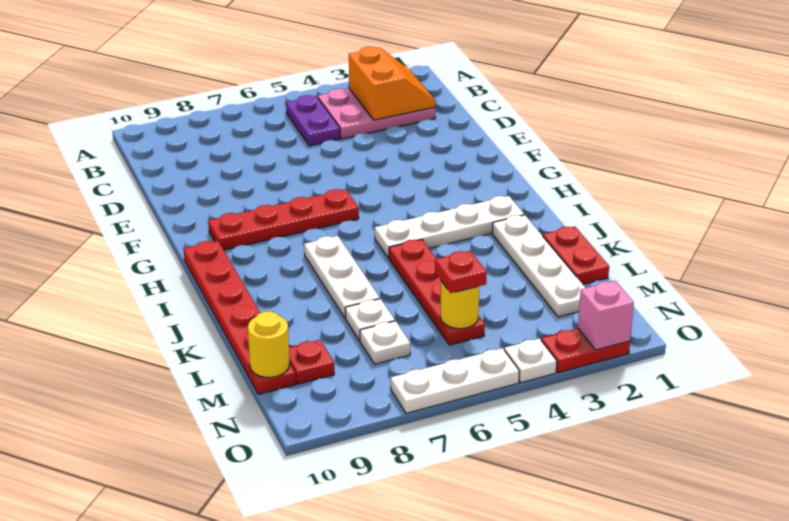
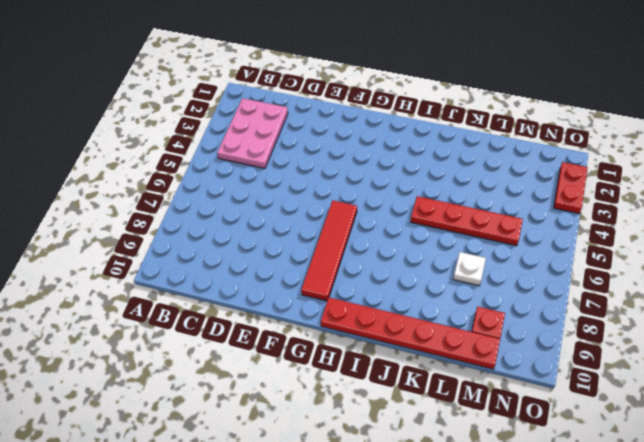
red 1x4 tile [301,201,357,301] -> red 1x4 plate [208,189,359,250]
none -> purple 1x2 plate [286,95,340,146]
none -> white 1x4 plate [375,196,524,258]
none -> white 1x3 plate [304,236,380,318]

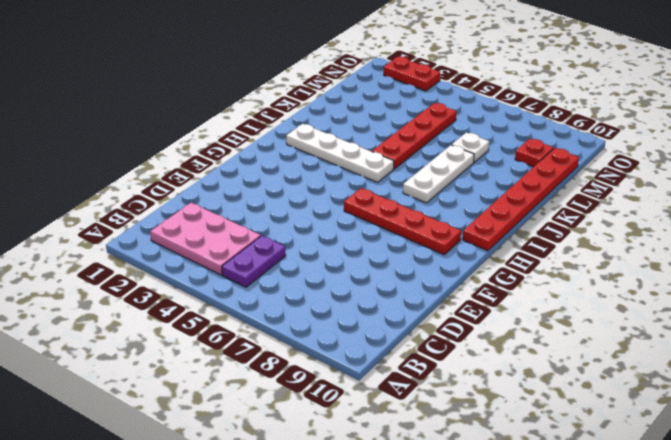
none -> white 1x4 plate [492,215,585,317]
none -> red 1x2 plate [543,226,609,284]
none -> white 1x1 plate [360,321,410,364]

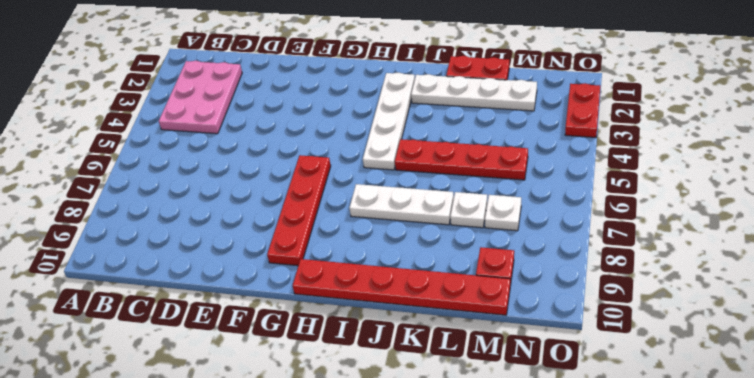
none -> purple 1x2 plate [286,95,340,146]
none -> white 1x1 plate [504,339,557,383]
none -> white 1x3 plate [391,348,519,413]

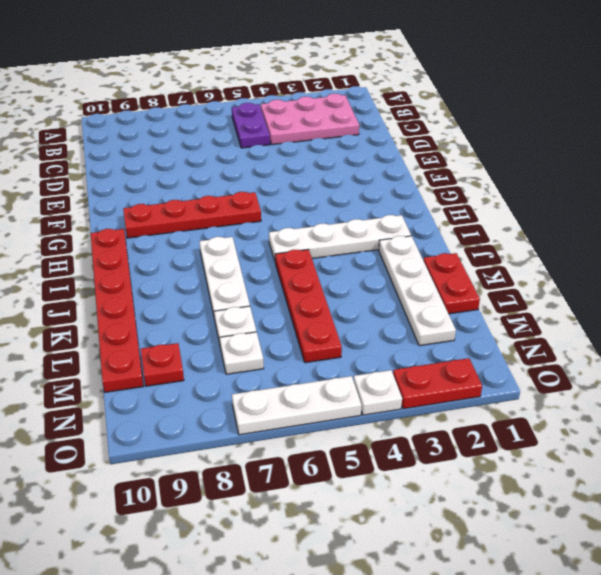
none -> orange 2x2 slope [349,47,436,120]
none -> yellow 1x1 round brick [440,281,479,329]
none -> yellow 1x1 round brick [248,311,290,378]

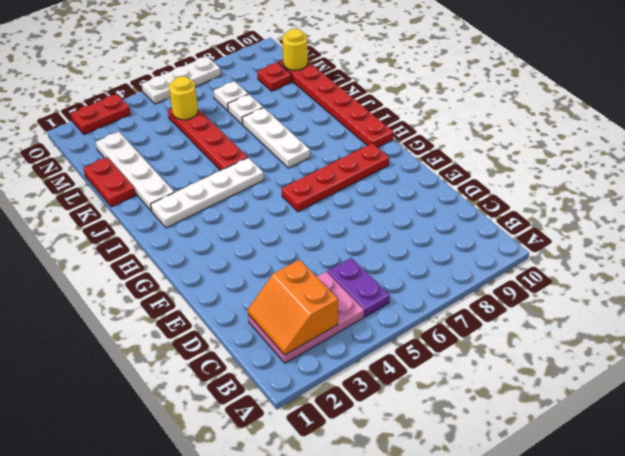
none -> white 1x1 plate [504,339,557,383]
none -> pink 1x1 brick [578,281,634,350]
none -> red 1x1 plate [435,251,487,293]

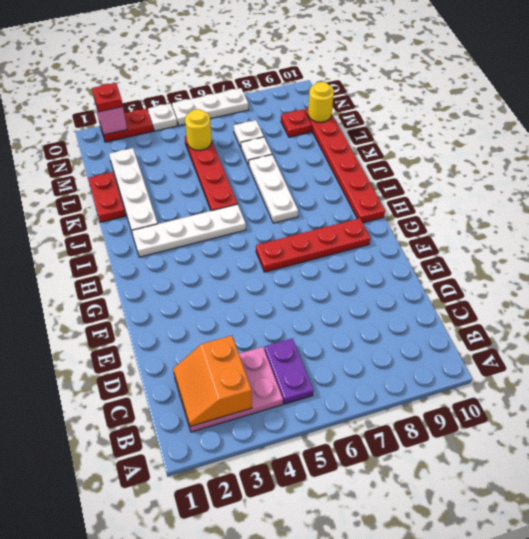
red 1x1 plate [92,83,123,112] -> red 1x1 plate moved to [435,251,487,293]

